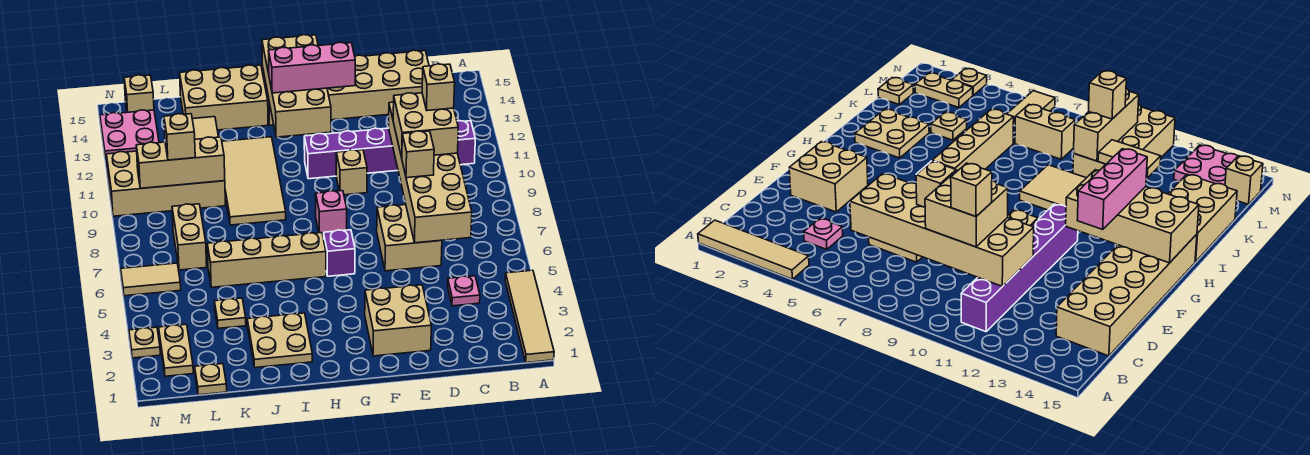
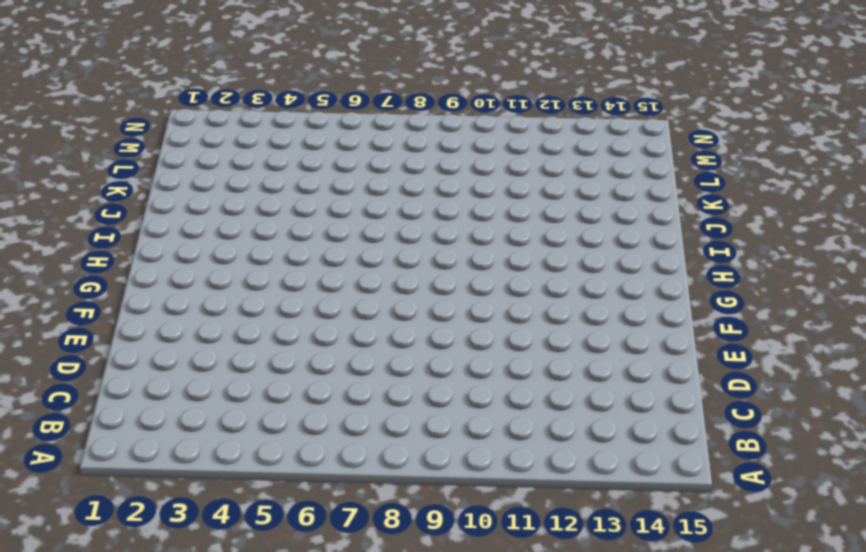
none -> tan 1x4 tile [505,270,554,363]
none -> purple 1x6 brick [304,121,475,179]
none -> pink 1x1 plate [448,276,480,306]
none -> tan 2x6 brick [262,50,429,125]

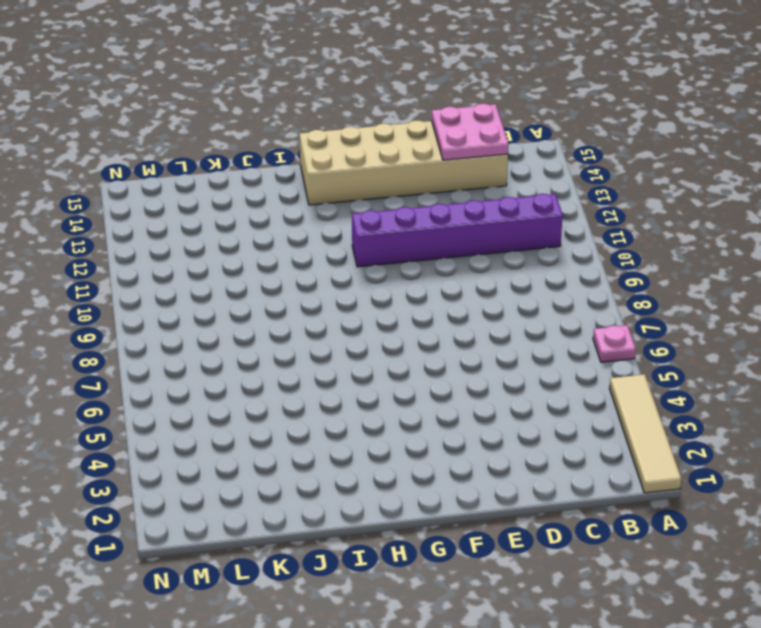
pink 1x1 plate [593,325,636,362] -> pink 1x1 plate moved to [448,276,480,306]
pink 2x2 plate [432,104,508,160] -> pink 2x2 plate moved to [100,110,159,159]
none -> tan 2x2 brick [377,205,442,271]
none -> tan 2x2 brick [365,285,431,356]
none -> tan 1x1 brick [336,150,367,195]
none -> purple 1x1 brick [324,230,355,276]

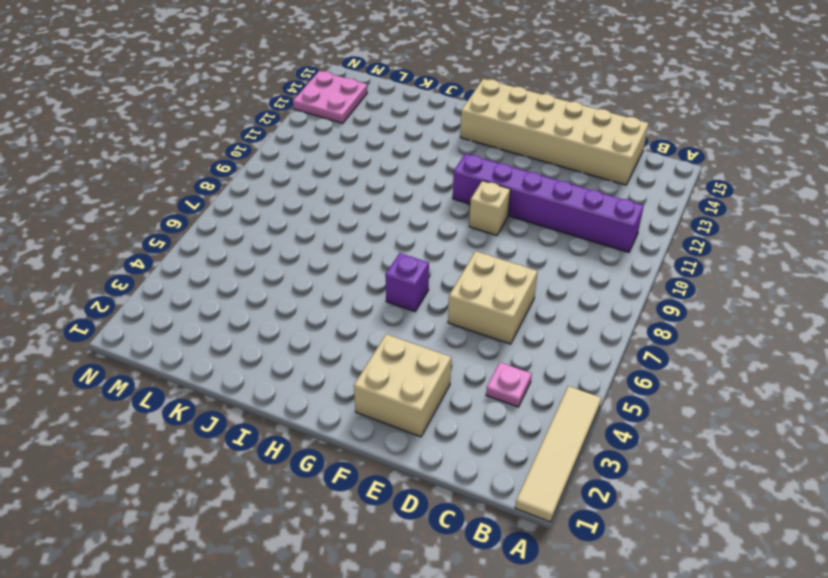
none -> pink 1x1 brick [316,191,347,236]
none -> tan 1x4 brick [207,233,326,287]
none -> tan 2x2 plate [247,313,312,368]
none -> tan 2x4 tile [222,137,286,225]

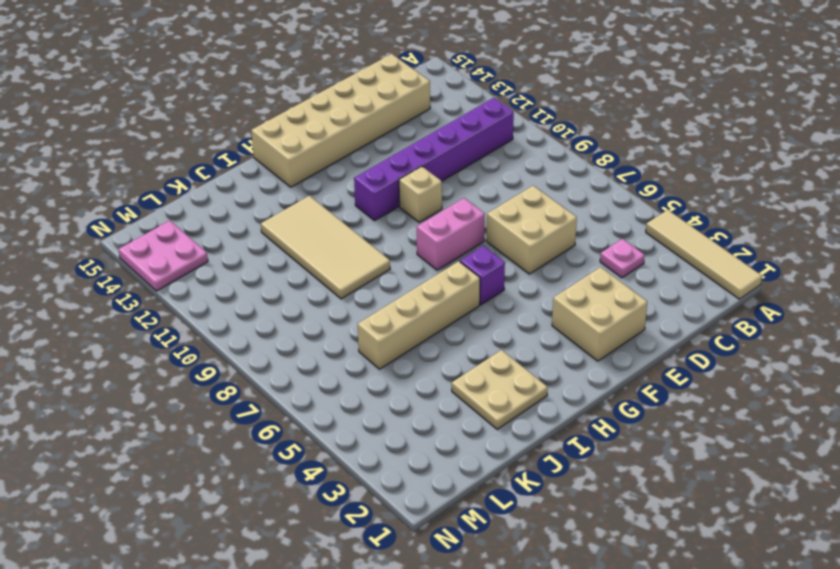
pink 1x2 brick [417,198,485,270] -> pink 1x1 brick [316,191,347,236]
none -> tan 2x3 brick [180,65,268,130]
none -> tan 1x1 plate [214,298,246,328]
none -> tan 2x4 brick [106,151,226,216]
none -> tan 1x1 plate [195,364,227,395]

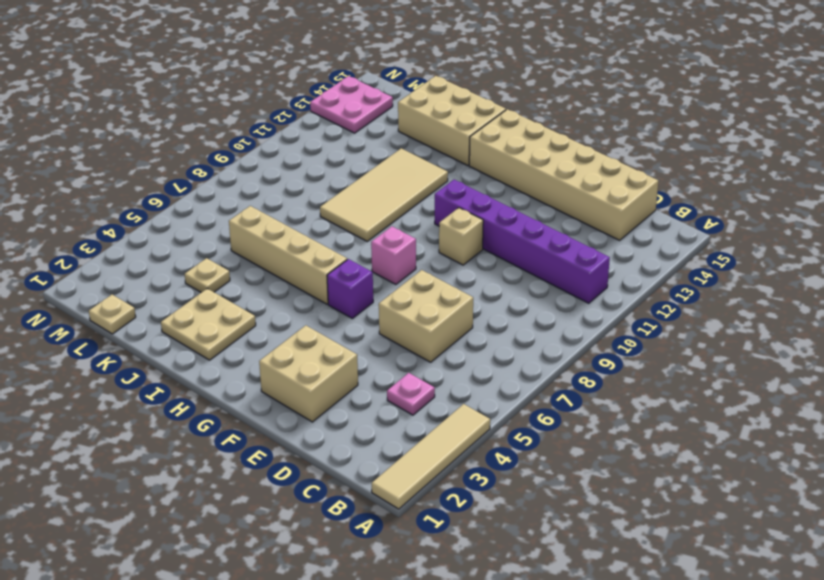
none -> tan 2x4 brick [106,151,226,216]
none -> tan 1x2 brick [172,204,207,270]
none -> tan 1x2 plate [159,324,193,376]
none -> tan 1x2 tile [121,263,181,296]

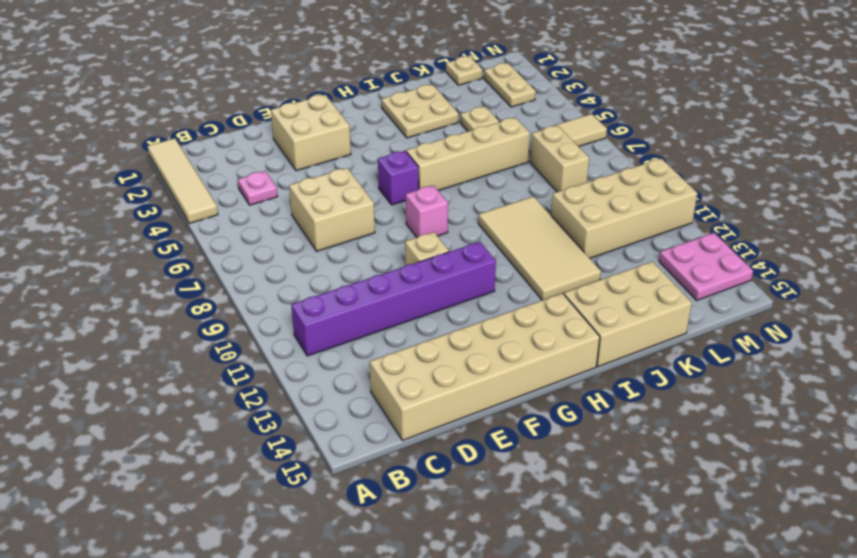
none -> tan 1x1 brick [124,75,154,112]
none -> tan 1x1 plate [129,327,160,358]
none -> tan 2x6 brick [389,102,472,243]
none -> tan 2x4 brick [262,35,331,137]

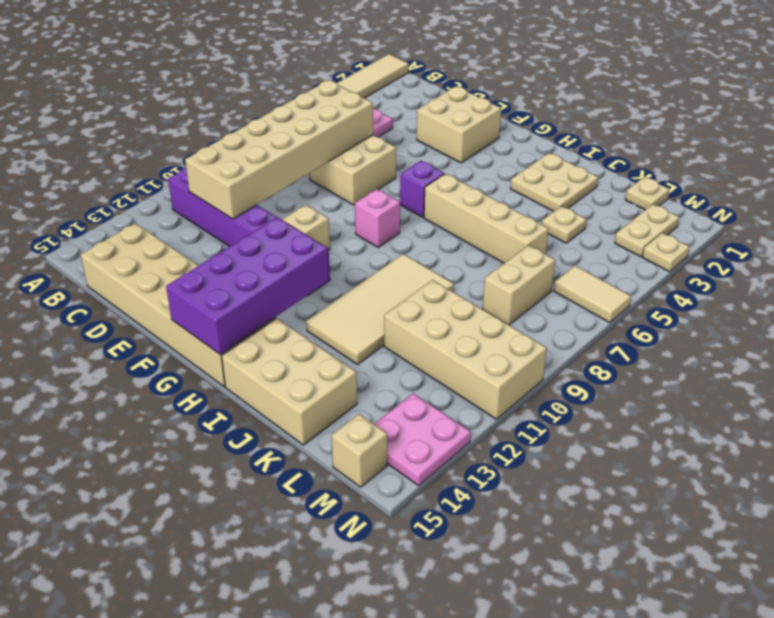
purple 2x4 brick [166,217,329,354] -> tan 2x4 brick [262,35,331,137]
none -> tan 1x3 brick [136,137,225,188]
none -> tan 1x2 tile [192,117,218,139]
none -> tan 2x2 brick [393,93,458,157]
none -> tan 1x1 brick [402,131,434,178]

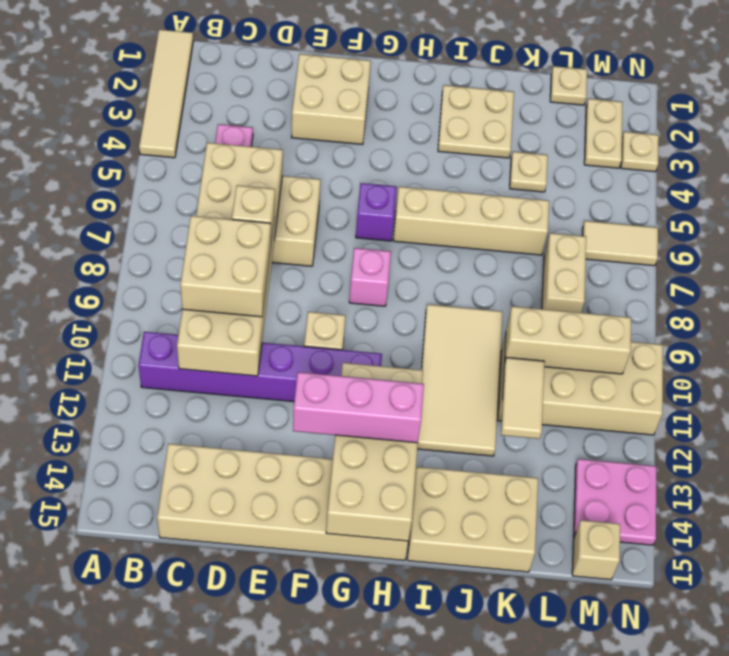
none -> tan 1x1 brick [164,114,195,160]
none -> tan 1x1 brick [422,64,455,111]

